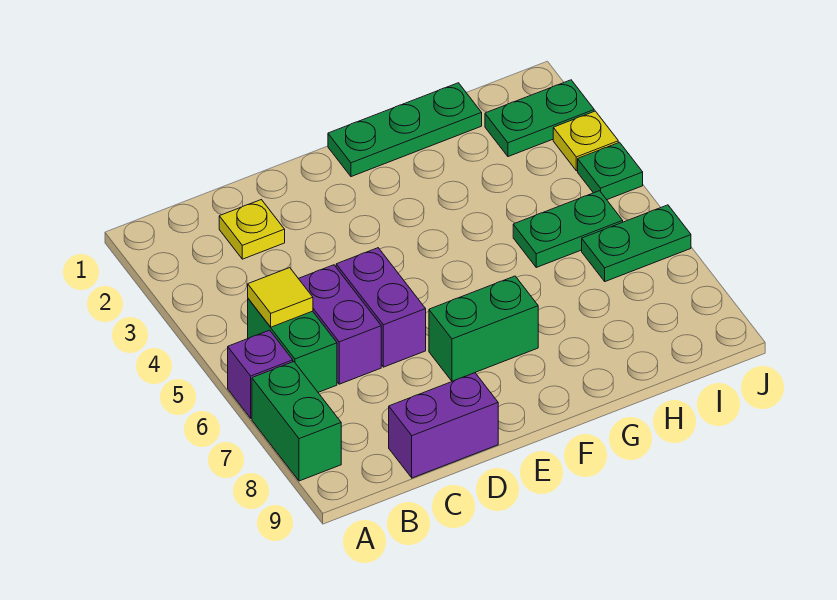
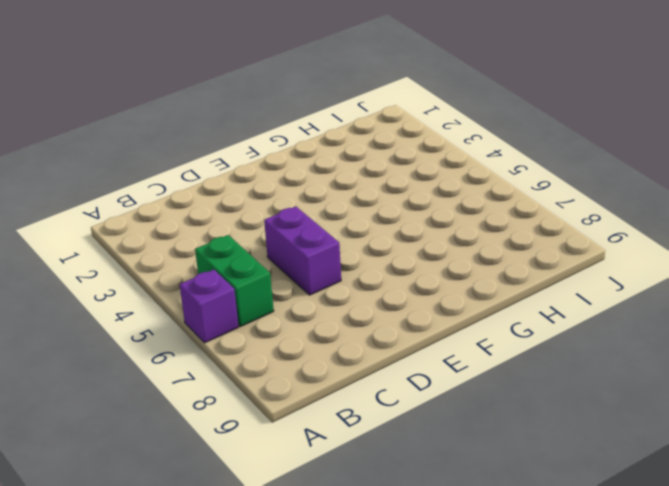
none -> green 1x2 brick [252,362,341,481]
none -> yellow 1x1 plate [219,200,285,259]
none -> purple 1x2 brick [298,265,381,384]

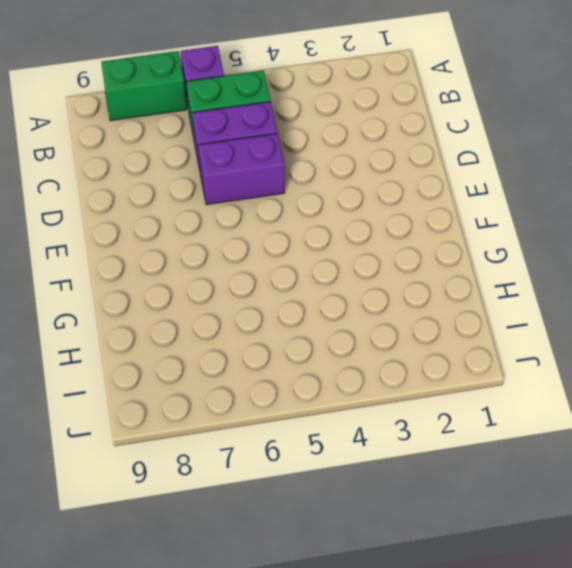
none -> yellow 1x1 plate [219,200,285,259]
none -> purple 1x2 brick [389,373,498,478]
none -> green 1x2 brick [429,276,538,381]

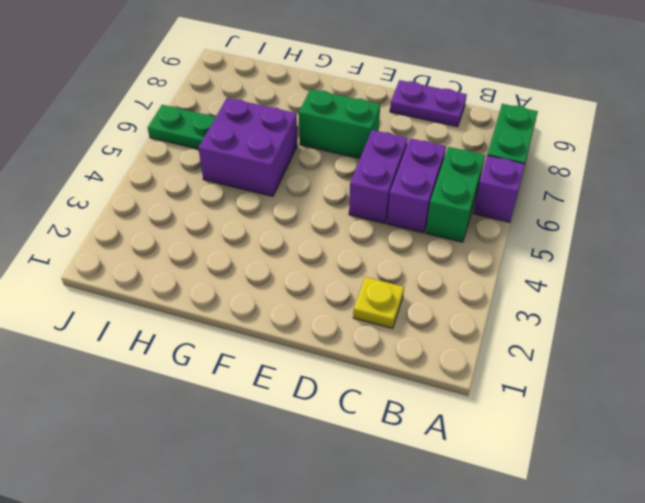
purple 1x2 plate [390,80,467,127] -> purple 1x2 brick [389,373,498,478]
purple 2x2 brick [198,98,297,196] -> green 1x2 plate [513,191,623,267]
none -> green 1x3 plate [328,83,482,177]
none -> green 1x2 plate [485,80,594,157]
none -> yellow 1x1 plate [553,111,618,171]

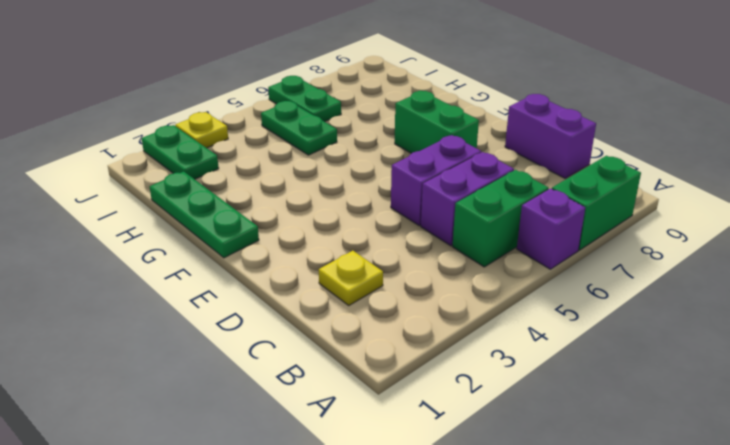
none -> green 1x1 plate [578,142,643,200]
none -> yellow 1x1 tile [248,268,313,327]

